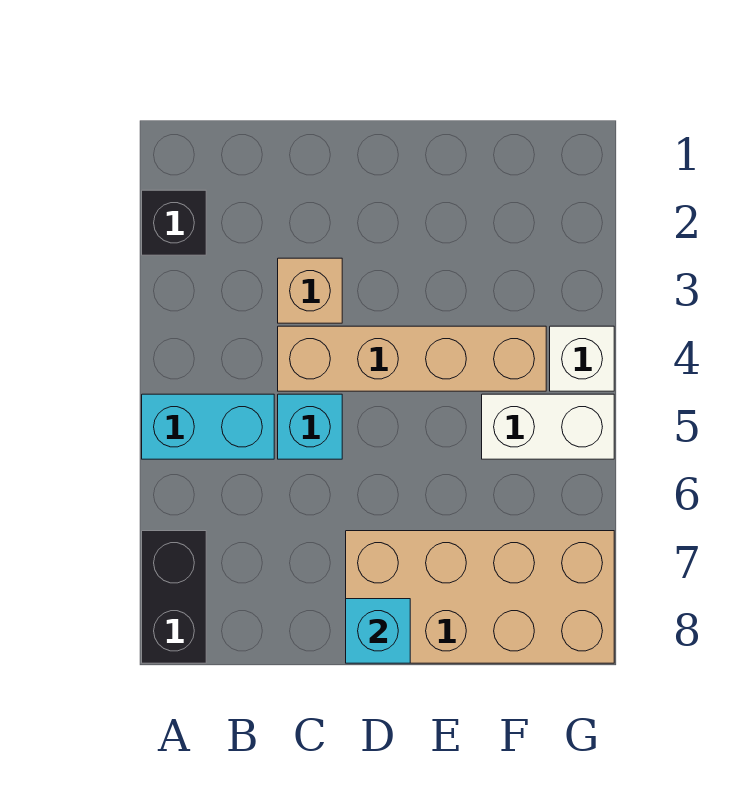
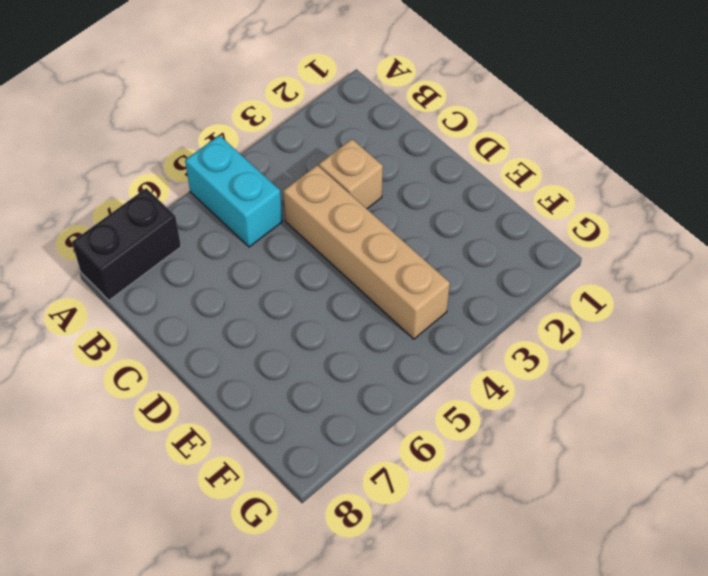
none -> black 1x1 brick [142,190,206,255]
none -> cyan 1x1 brick [278,394,342,459]

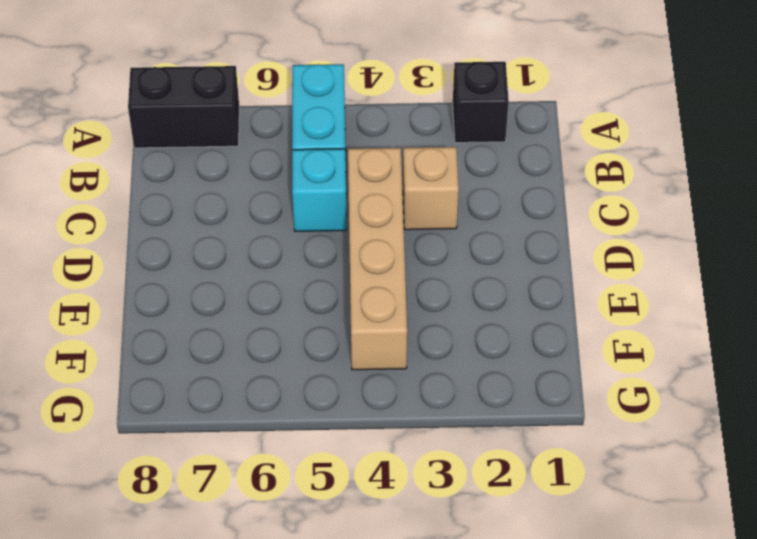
none -> tan 2x4 brick [346,531,614,663]
none -> white 1x2 brick [482,394,614,459]

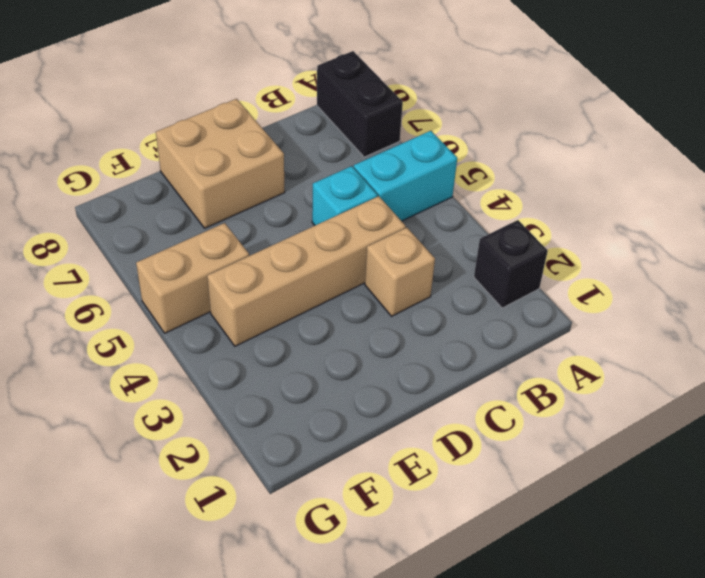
tan 2x2 brick [156,99,285,228] -> tan 2x4 brick [346,531,614,663]
tan 1x2 brick [136,223,249,333] -> white 1x2 brick [482,394,614,459]
none -> white 1x1 brick [550,326,614,391]
none -> cyan 1x1 brick [346,599,410,663]

